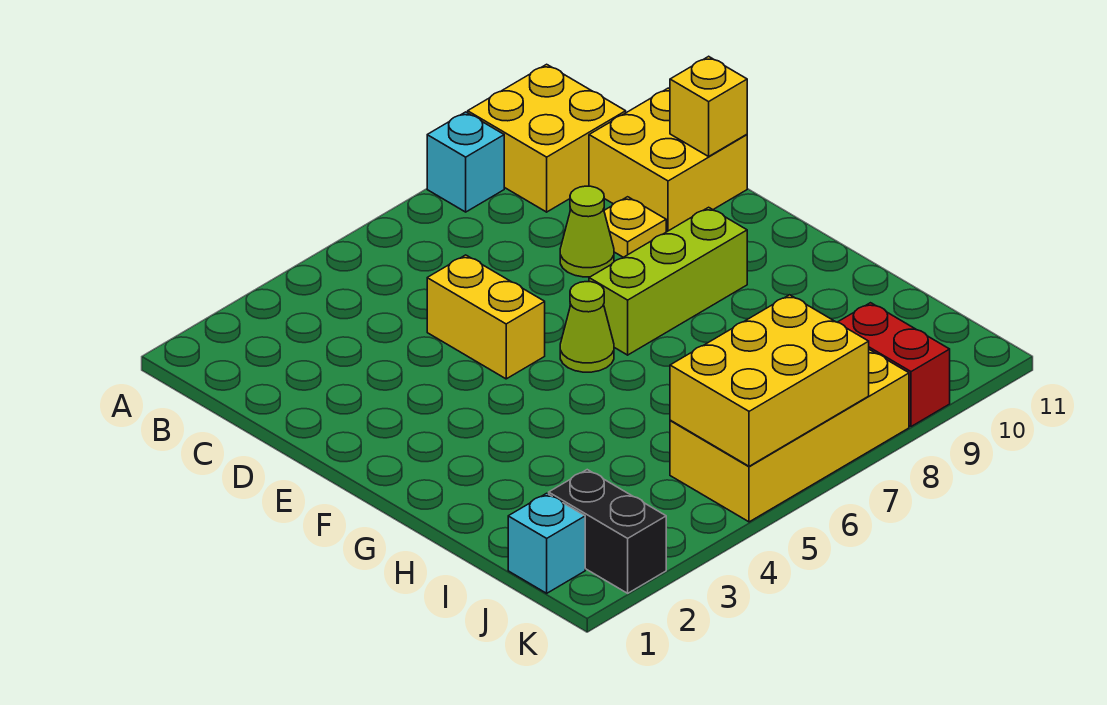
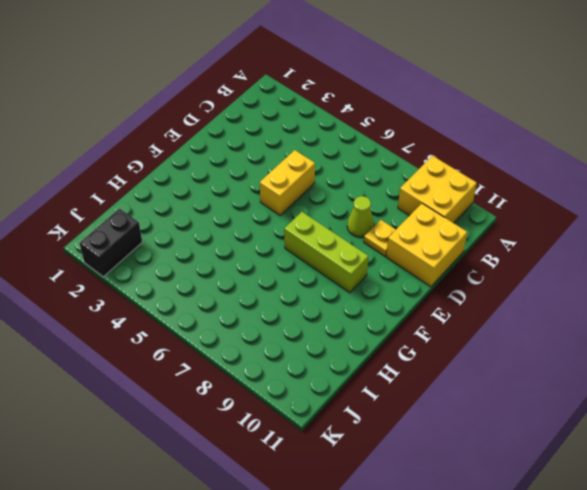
none -> cyan 1x1 brick [427,112,504,212]
none -> lime 1x1 cone [560,282,614,372]
none -> cyan 1x1 brick [508,493,585,593]

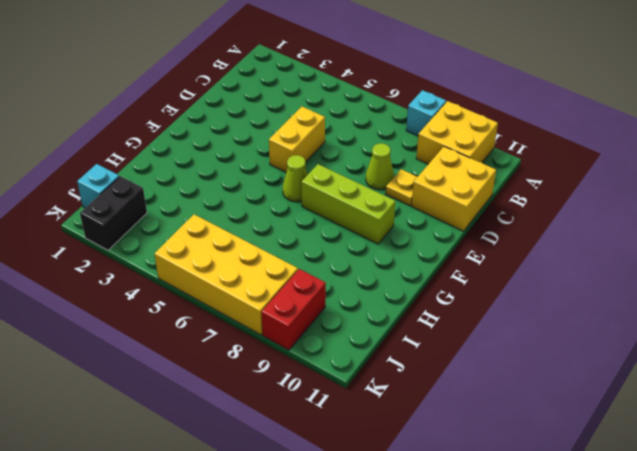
none -> yellow 1x1 brick [670,56,747,156]
none -> yellow 2x3 brick [670,295,869,466]

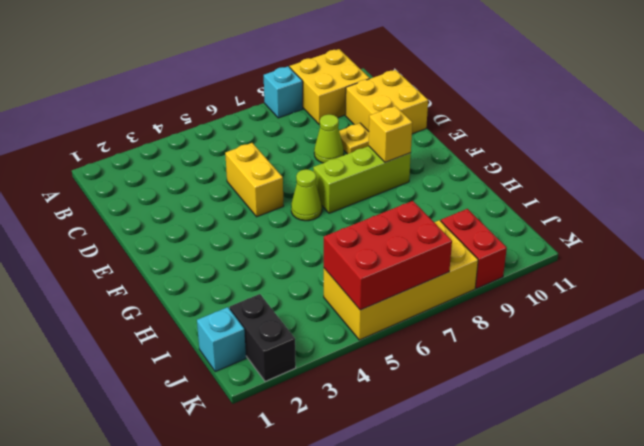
yellow 1x1 brick [369,106,412,162] -> yellow 1x1 brick moved to [670,56,747,156]
red 2x3 brick [324,201,452,310] -> yellow 2x3 brick [670,295,869,466]

